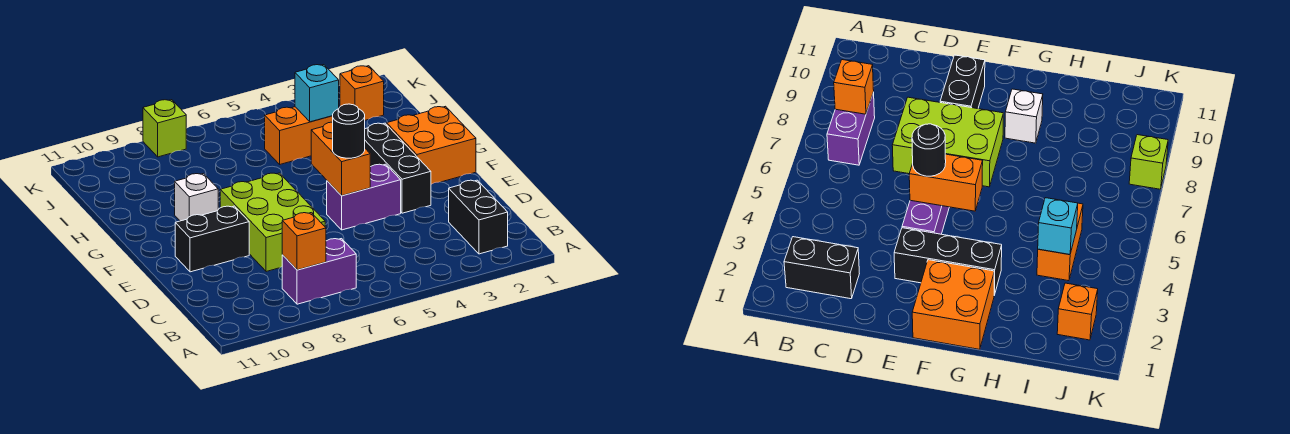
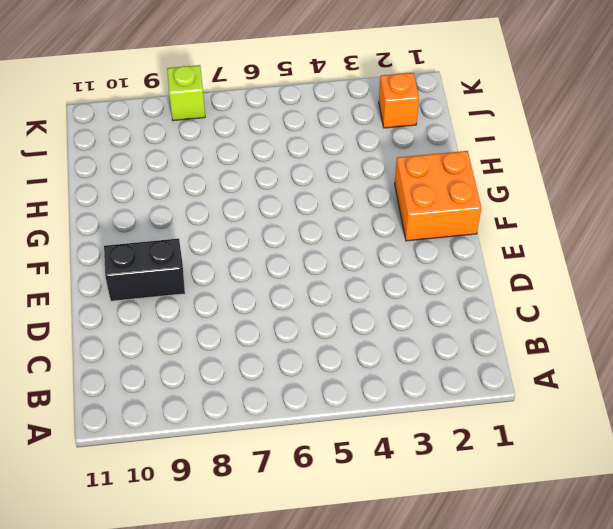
none -> black 1x2 brick [449,180,508,254]
none -> purple 1x2 brick [282,239,356,304]
none -> lime 2x3 brick [220,173,325,272]

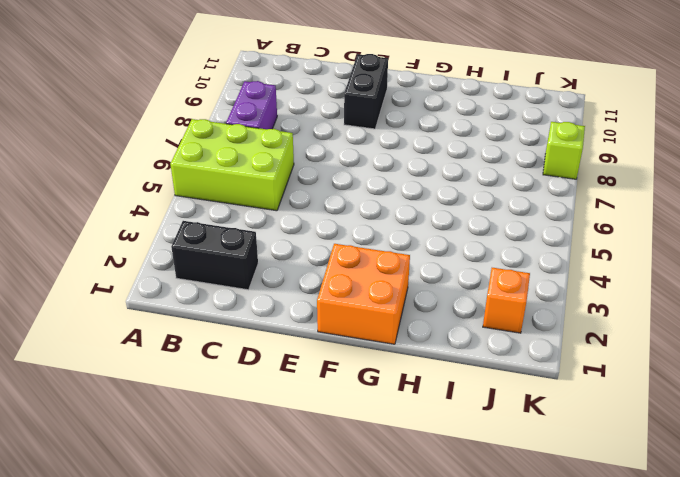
lime 2x3 brick [170,119,294,211] -> lime 2x3 brick moved to [220,173,325,272]
none -> black 1x3 brick [365,123,431,213]
none -> purple 1x2 brick [327,164,401,230]
none -> white 1x1 brick [175,173,218,221]

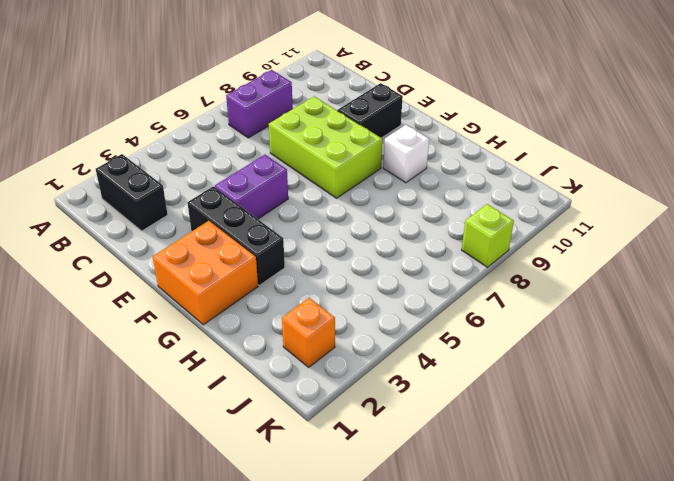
none -> orange 1x2 brick [265,107,333,164]
none -> orange 1x1 brick [282,213,326,270]
none -> orange 1x2 brick [311,122,370,196]

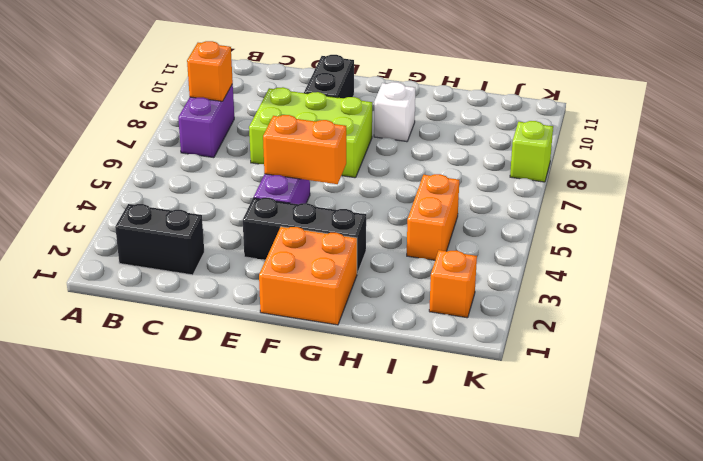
none -> cyan 1x1 brick [295,65,339,122]
none -> black 1x1 round brick [333,104,365,158]

